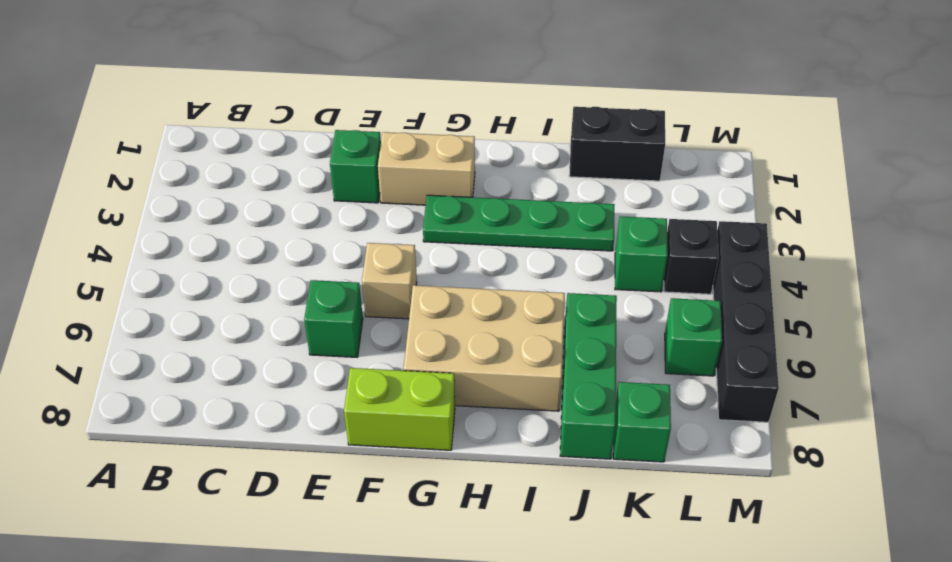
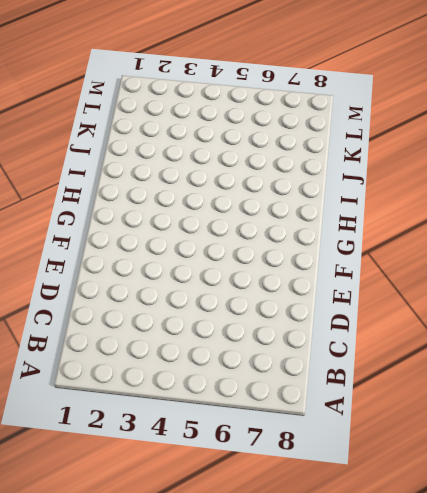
none -> green 1x1 brick [330,130,381,203]
none -> green 1x1 brick [304,280,363,357]
none -> tan 1x2 brick [378,132,475,205]

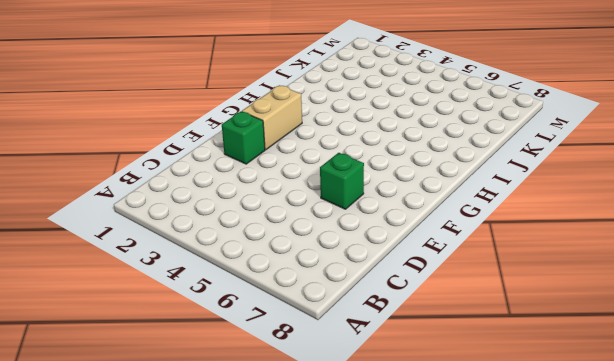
none -> tan 1x1 brick [362,243,417,319]
none -> lime 1x2 brick [344,368,455,450]
none -> green 1x4 plate [423,195,615,251]

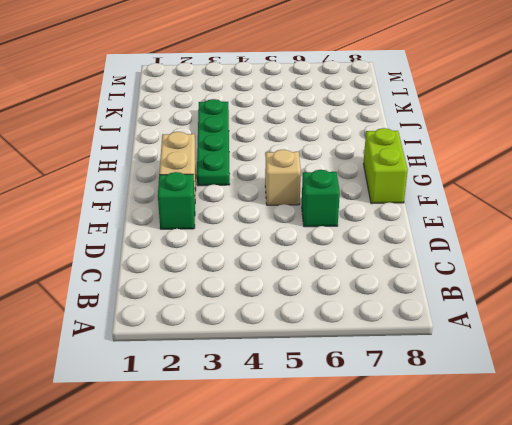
none -> tan 2x3 brick [404,285,565,411]
none -> black 1x2 brick [569,107,665,181]
none -> green 1x3 brick [560,293,617,459]

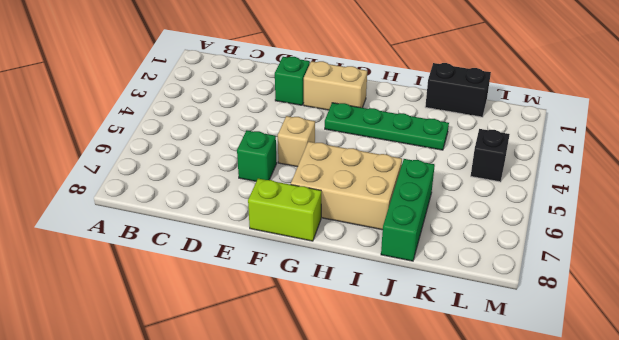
none -> green 1x1 brick [615,216,668,292]
none -> green 1x1 brick [613,382,671,462]
none -> green 1x1 brick [665,298,722,376]

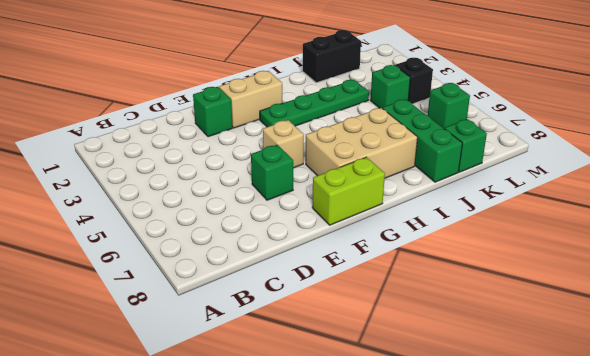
none -> black 1x4 brick [713,221,779,422]

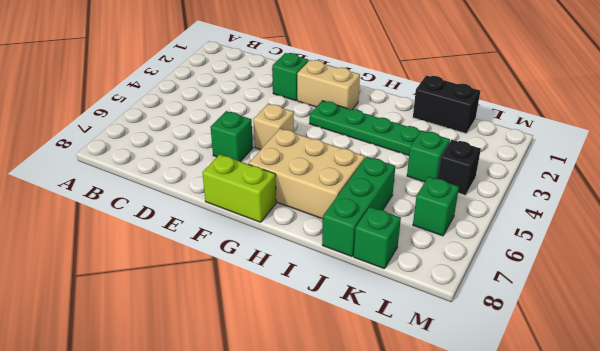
none -> black 1x4 brick [713,221,779,422]

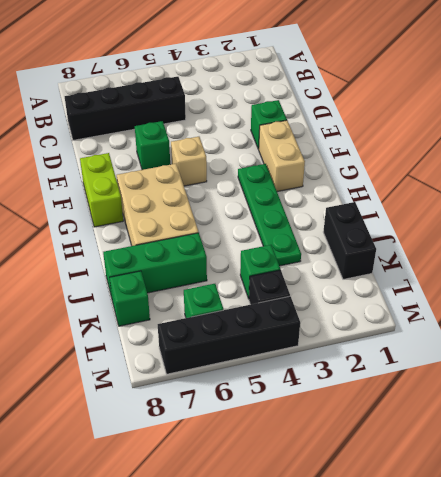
black 1x4 brick [65,77,186,140] -> none

